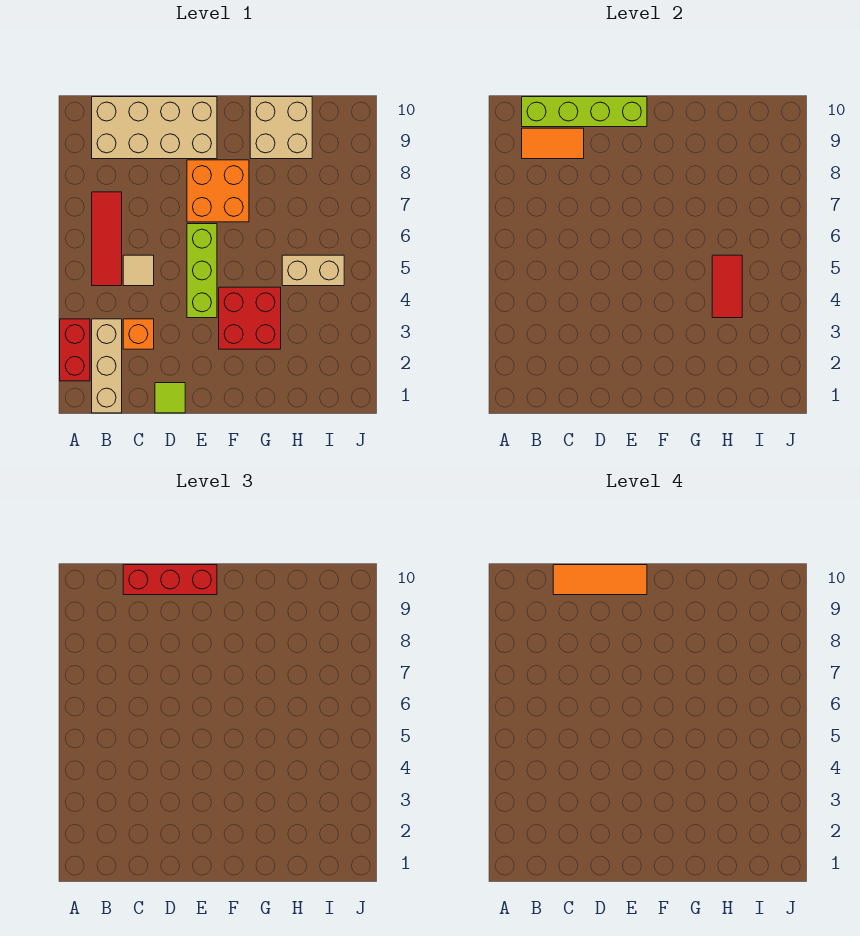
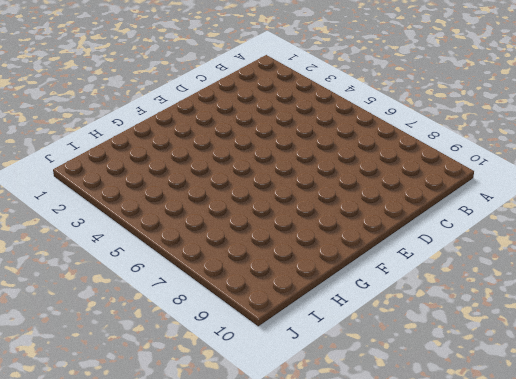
none -> red 1x2 brick [60,319,90,381]
none -> tan 1x3 brick [92,319,122,413]
none -> red 1x3 tile [92,192,122,286]

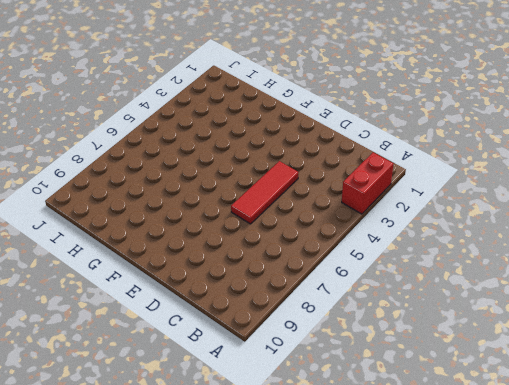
red 1x3 tile [231,161,298,224] -> red 1x3 tile moved to [92,192,122,286]
none -> tan 1x3 brick [92,319,122,413]
none -> tan 2x4 brick [92,97,217,159]
none -> orange 1x1 brick [123,319,154,349]

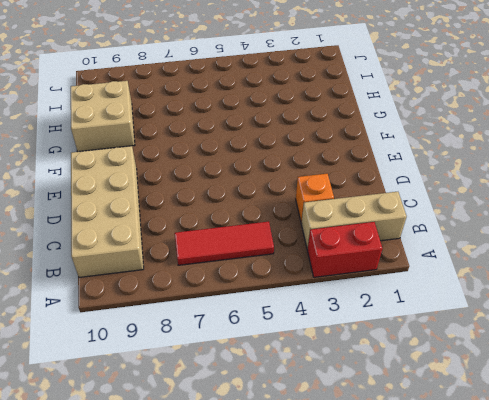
none -> tan 1x1 tile [123,255,154,286]
none -> lime 1x1 tile [155,383,185,413]
none -> lime 1x3 brick [187,224,217,318]

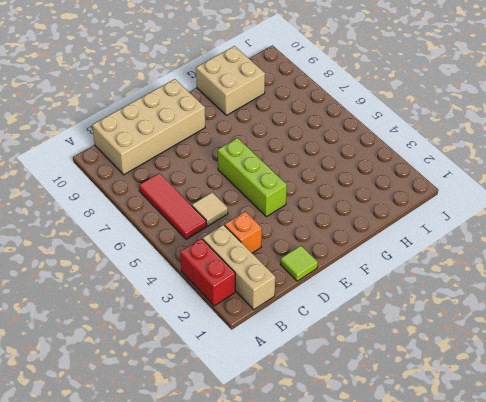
none -> orange 2x2 brick [187,160,249,222]
none -> red 2x2 brick [219,287,281,349]
none -> tan 1x2 brick [282,255,344,286]

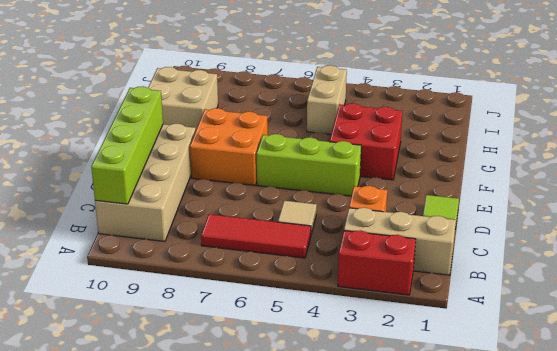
none -> orange 1x2 tile [522,128,584,159]
none -> red 1x2 tile [712,255,742,318]
none -> red 1x3 brick [123,565,217,595]

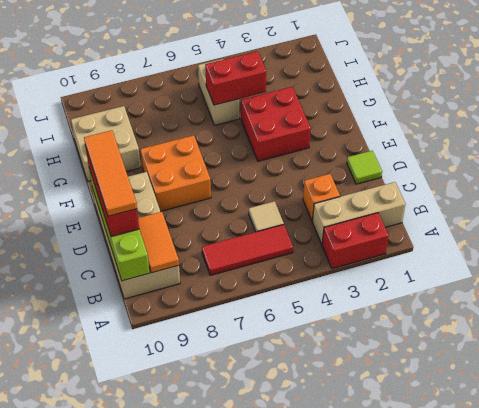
red 1x2 brick [205,51,266,105] -> red 1x2 tile [712,255,742,318]
none -> lime 1x3 brick [187,224,217,318]

